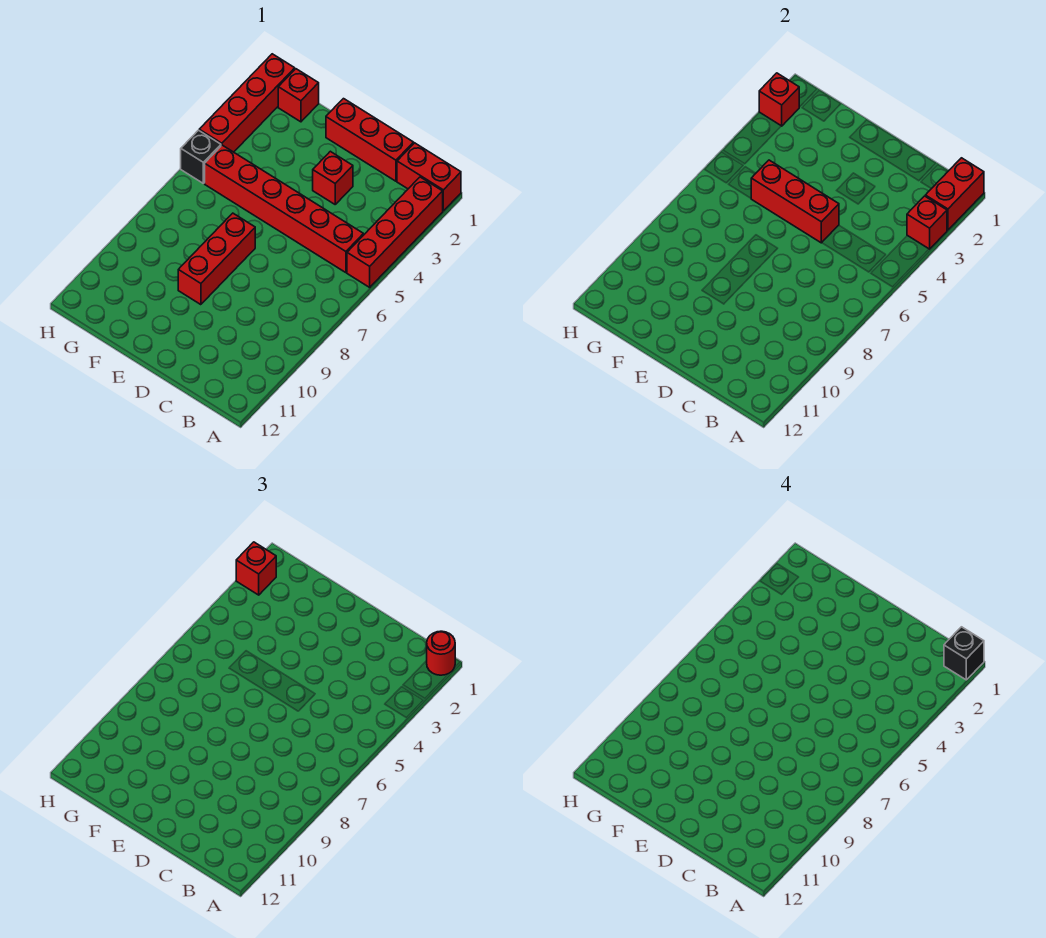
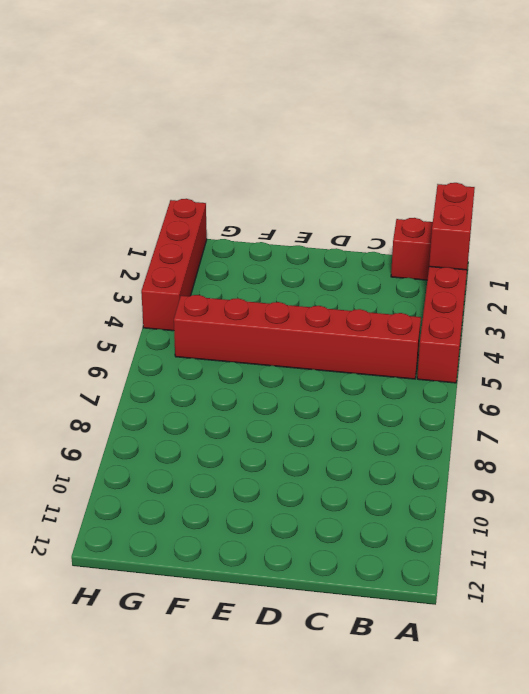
none -> red 1x3 brick [326,99,414,181]
none -> red 1x1 brick [313,151,353,204]
none -> red 1x3 brick [178,213,255,305]

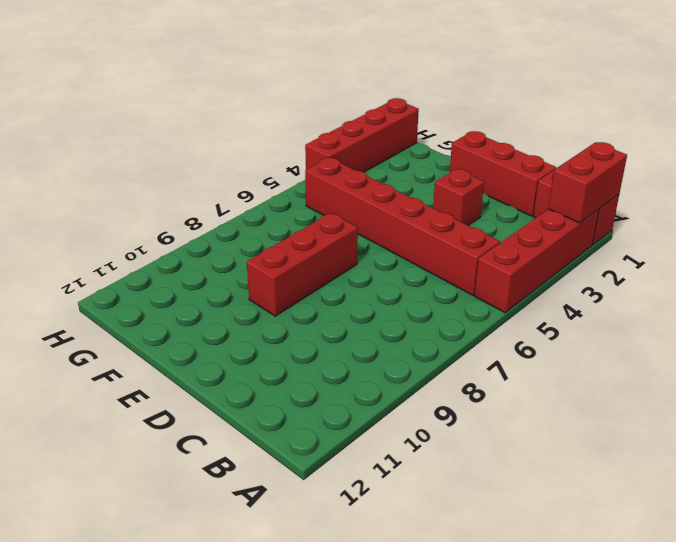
none -> red 1x1 brick [278,69,319,122]
none -> black 1x1 brick [181,130,221,183]
none -> red 1x1 brick [907,196,947,249]

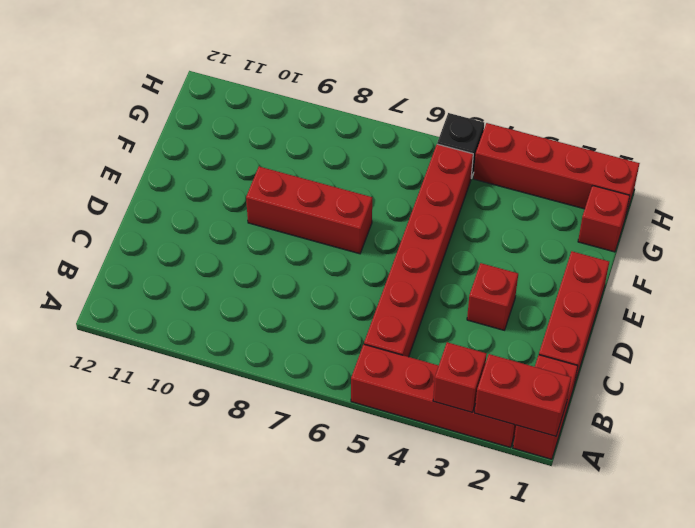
none -> red 1x3 brick [751,160,839,243]
none -> red 1x1 brick [759,73,799,126]
none -> red 1x1 round brick [427,631,455,675]

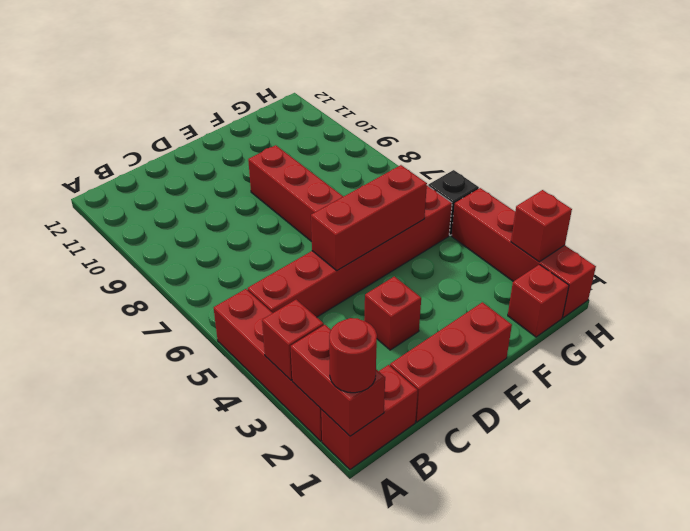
none -> red 1x1 brick [236,542,276,595]
none -> black 1x1 brick [944,627,984,680]

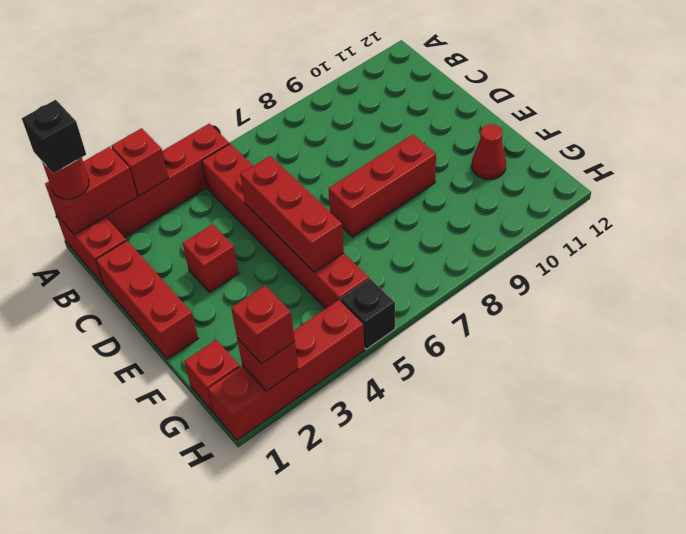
red 1x1 cone [472,124,506,179] -> none

